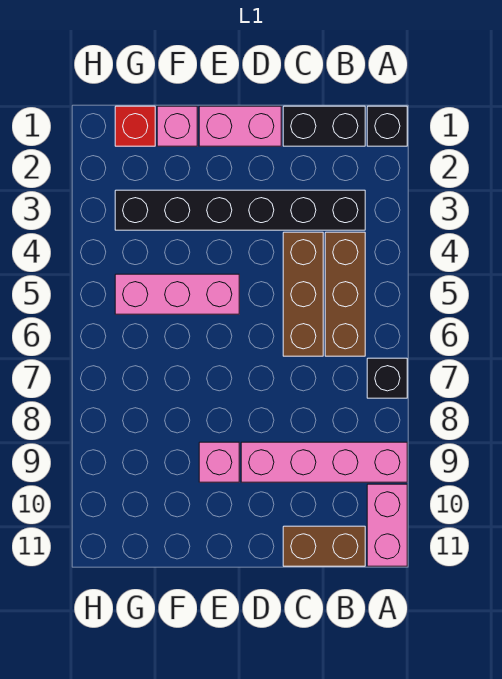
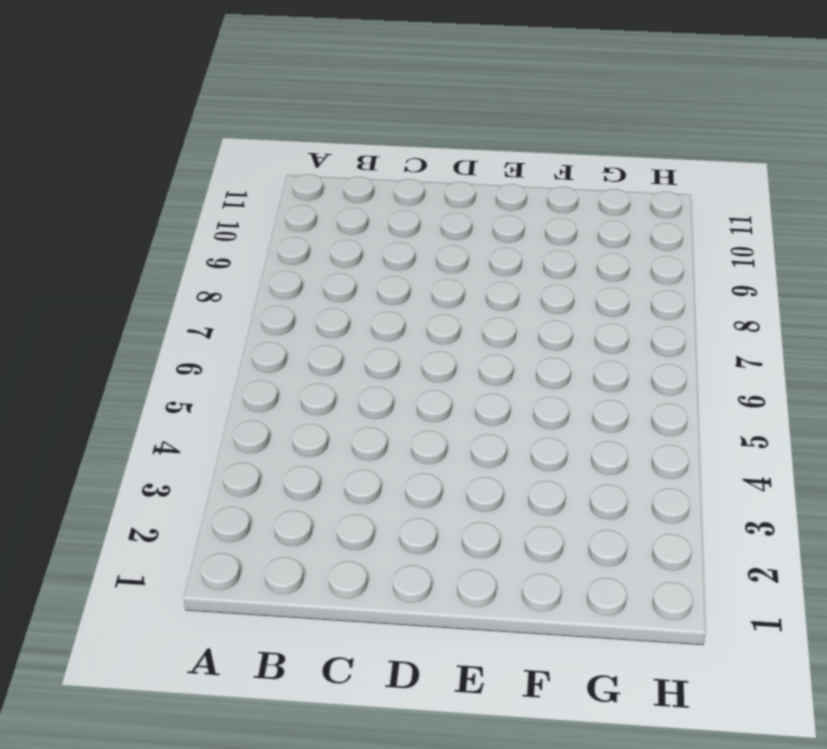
none -> black 1x1 brick [367,106,407,146]
none -> black 1x1 brick [367,358,407,398]
none -> pink 1x4 brick [241,442,407,482]

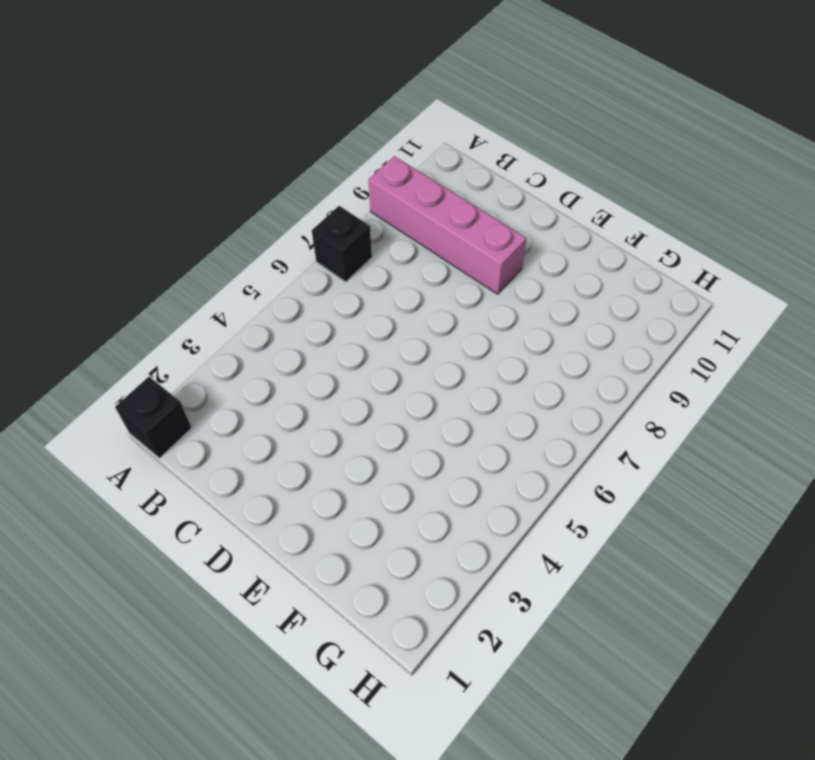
none -> pink 1x2 brick [367,484,407,566]
none -> black 1x2 brick [283,106,365,146]
none -> black 1x6 brick [115,190,365,230]

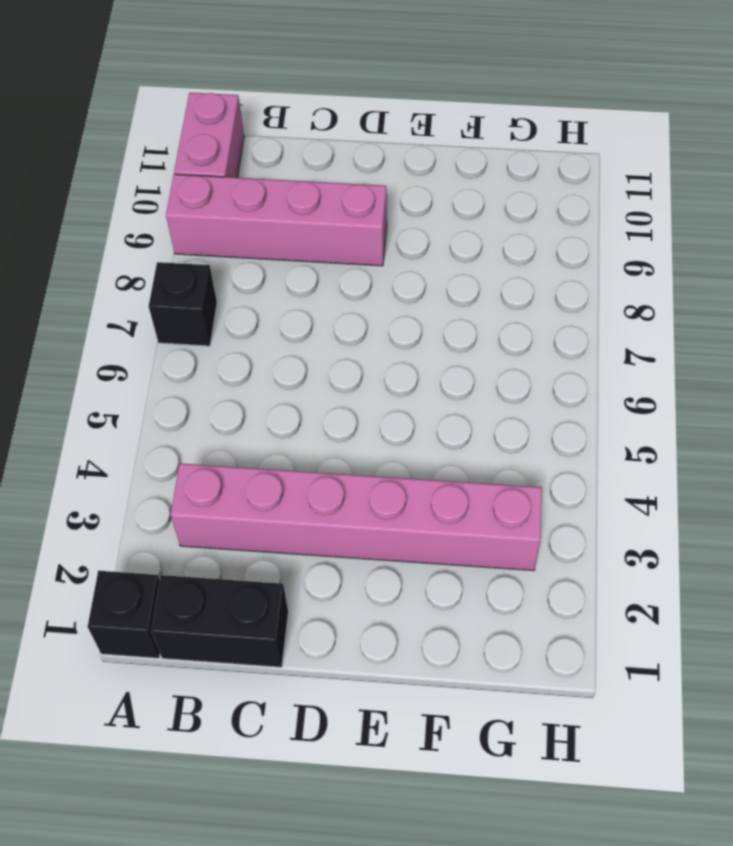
pink 1x6 brick [171,463,542,571] -> black 1x6 brick [115,190,365,230]
none -> brown 1x3 brick [325,232,365,356]
none -> brown 1x2 brick [283,526,365,566]
none -> brown 1x3 brick [283,232,323,356]

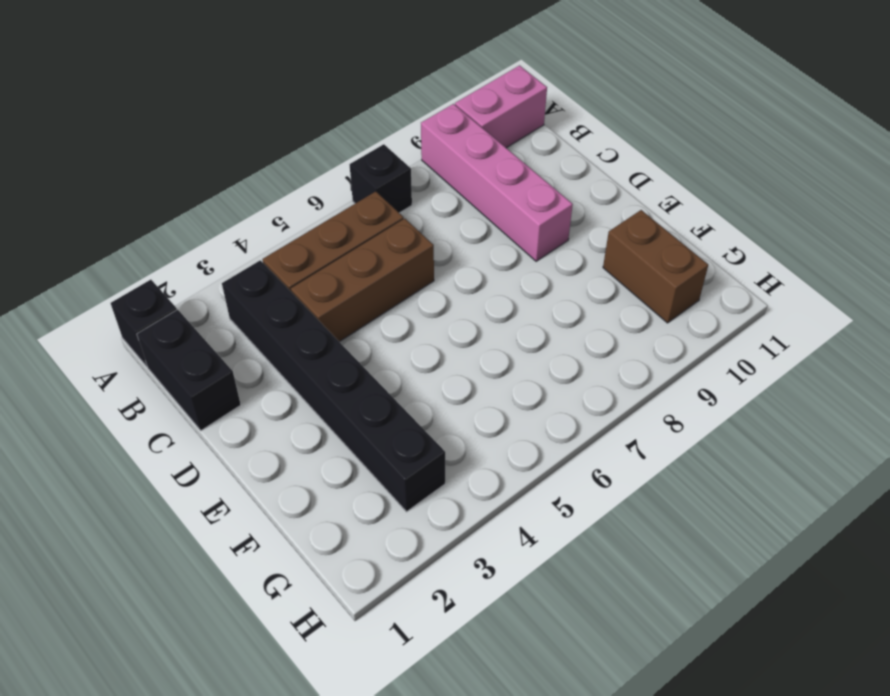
brown 1x2 brick [603,210,708,323] -> brown 1x2 brick moved to [283,526,365,566]
none -> pink 1x2 brick [199,106,281,146]
none -> pink 1x3 brick [115,274,239,314]
none -> pink 1x1 brick [199,442,239,482]

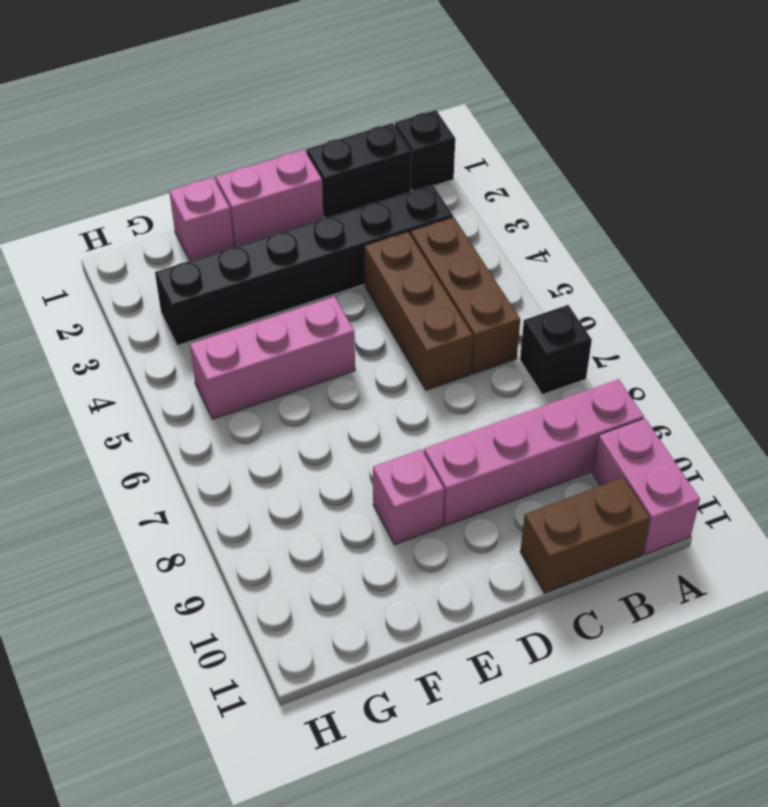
none -> red 1x1 brick [115,106,155,146]

